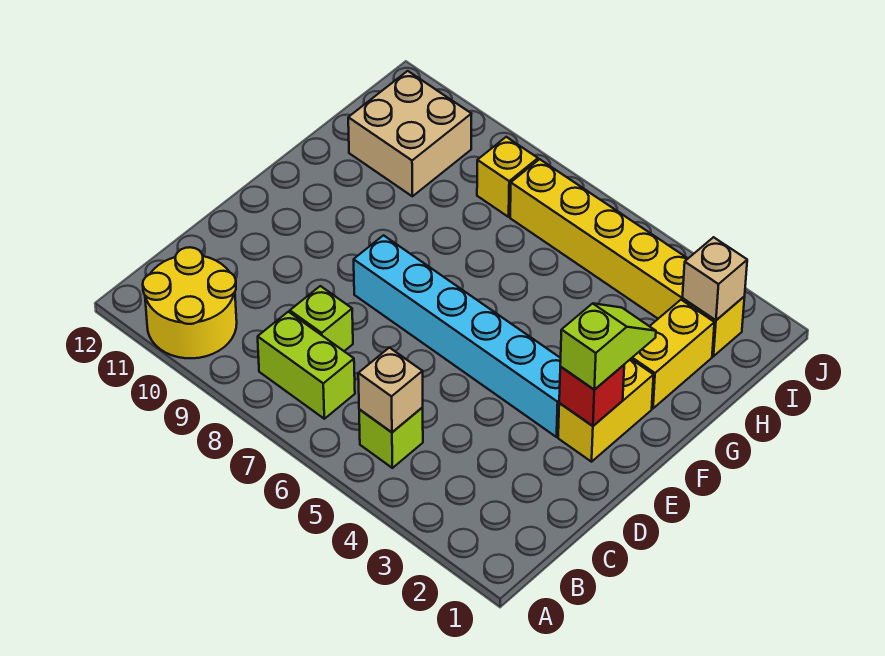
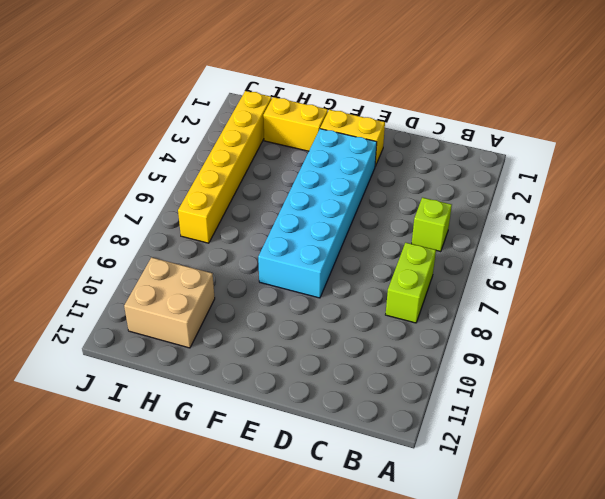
cyan 2x6 brick [258,129,377,298] -> cyan 1x6 brick [354,235,561,437]
none -> yellow 2x2 round brick [143,247,237,358]
none -> lime 1x1 brick [290,286,353,351]
none -> yellow 1x1 brick [477,137,538,217]

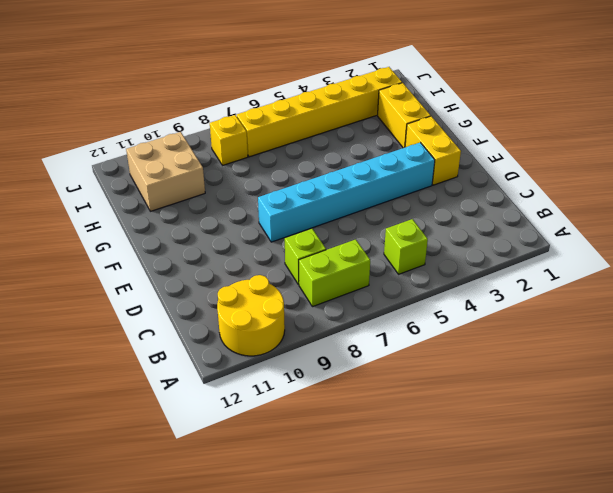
none -> tan 1x1 brick [358,348,423,432]
none -> red 1x1 brick [559,365,624,426]
none -> tan 1x1 brick [682,237,747,320]

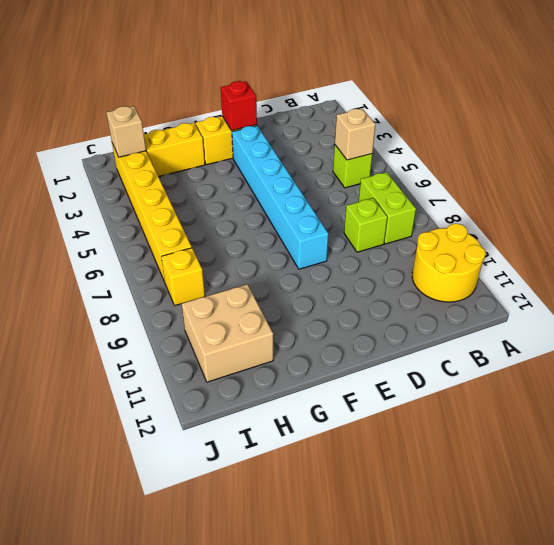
none -> lime 1x2 slope [560,303,656,390]

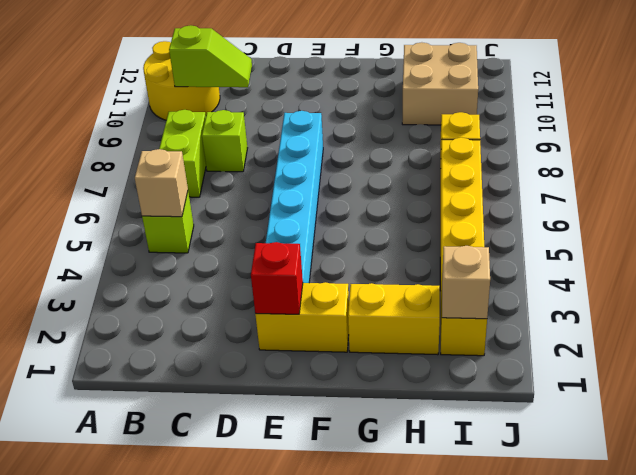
lime 1x2 slope [169,25,252,87] -> lime 1x2 slope moved to [560,303,656,390]

